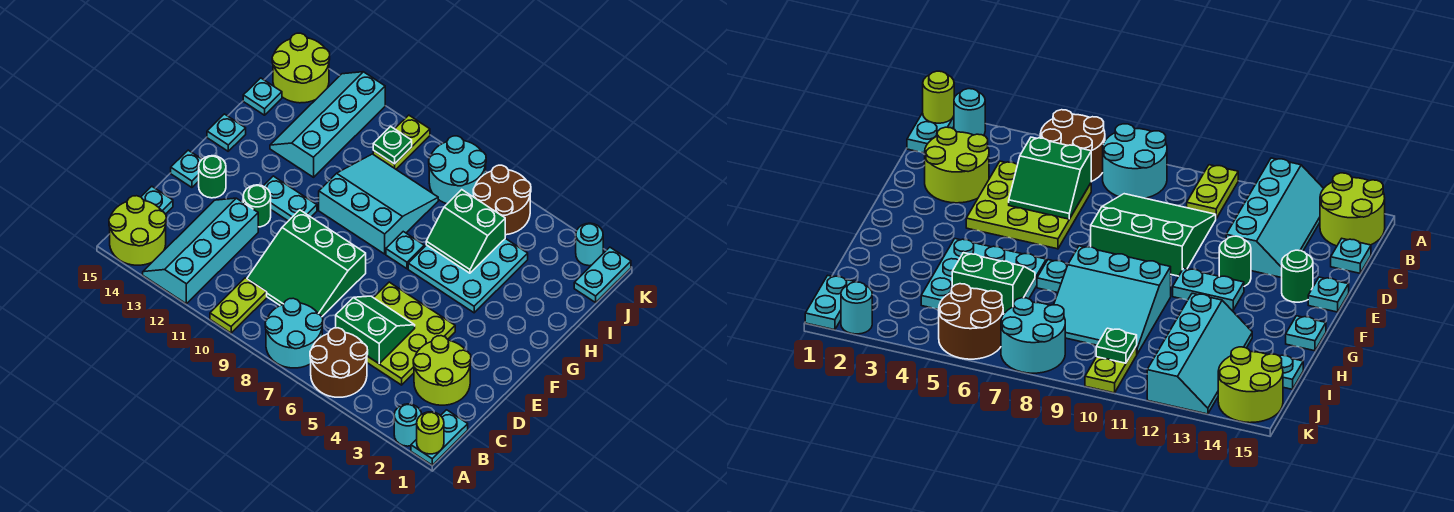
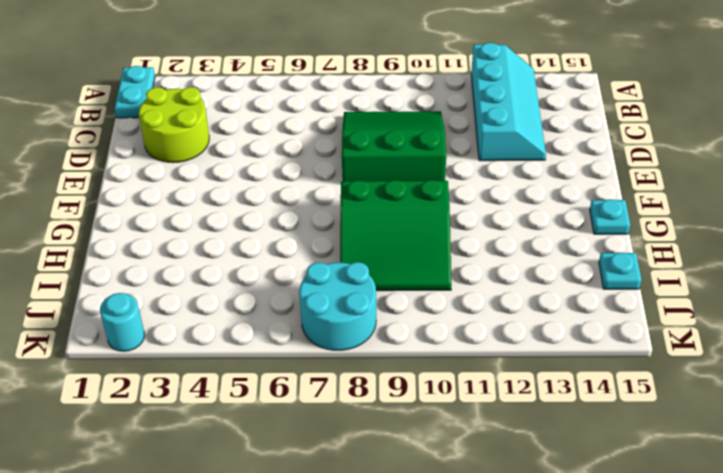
green 3x3 slope [340,180,452,291] -> cyan 3x3 slope [319,154,438,254]
none -> cyan 1x1 round brick [394,404,422,446]
none -> brown 2x2 round brick [310,328,368,397]
none -> cyan 2x2 round brick [265,298,323,368]
none -> lime 1x2 plate [210,278,267,333]

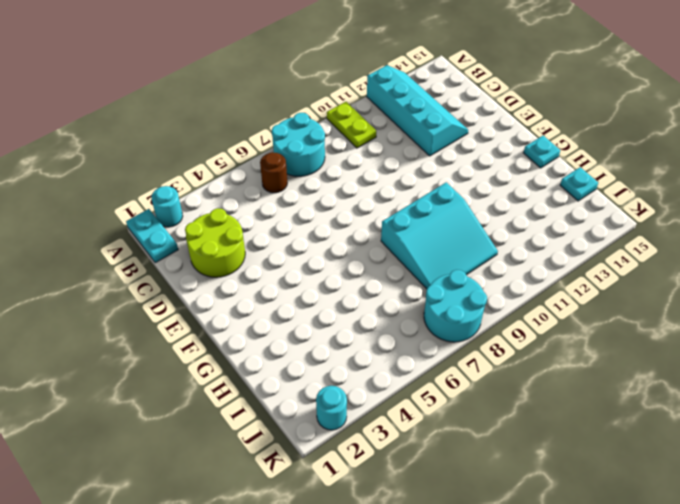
brown 1x1 round brick [260,152,287,193] -> brown 2x2 round brick [310,328,368,397]
none -> lime 2x2 round brick [109,196,166,265]
none -> lime 3x3 plate [367,282,455,385]
none -> green 3x3 slope [247,210,366,316]
none -> cyan 1x1 plate [141,186,173,214]

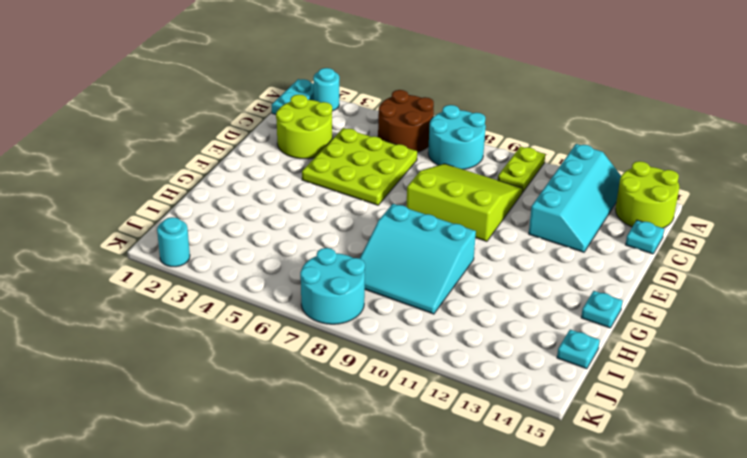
lime 3x3 slope [406,164,523,241] -> green 3x3 slope [247,210,366,316]
none -> green 1x1 round brick [243,185,271,227]
none -> green 1x1 round brick [199,156,226,198]
none -> cyan 1x1 plate [171,150,202,187]
none -> cyan 1x2 plate [264,176,317,221]

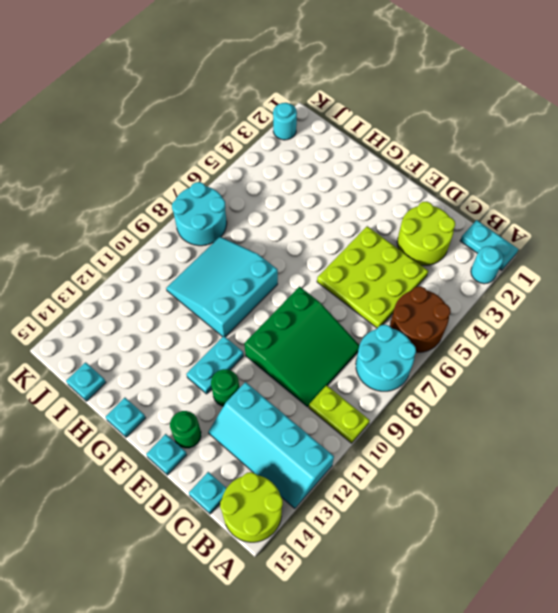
none -> cyan 3x3 plate [408,238,528,313]
none -> cyan 1x1 plate [386,232,424,269]
none -> cyan 2x4 slope [270,72,385,177]
none -> cyan 1x2 plate [574,247,631,302]

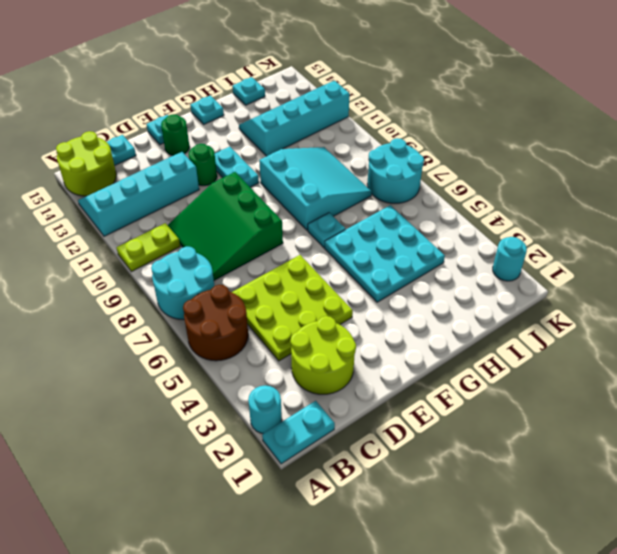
none -> cyan 1x2 plate [574,247,631,302]
none -> brown 2x2 round brick [473,165,531,235]
none -> lime 1x2 plate [373,115,430,169]
none -> lime 2x2 round brick [272,33,330,103]

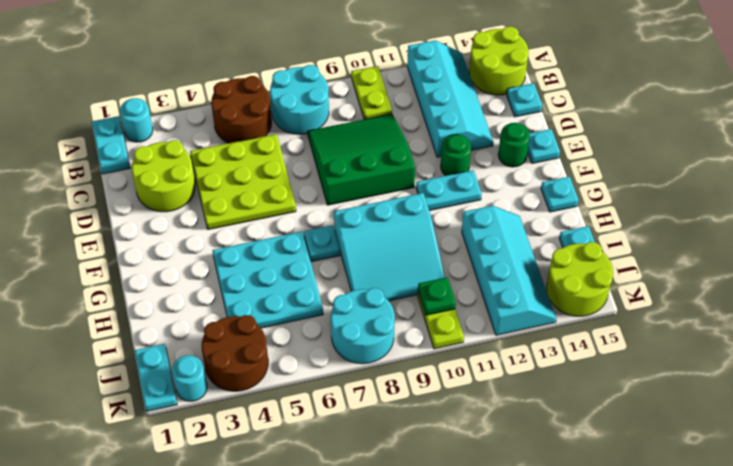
brown 2x2 round brick [202,315,268,391] -> brown 2x2 round brick moved to [473,165,531,235]
none -> lime 1x1 round brick [417,412,444,454]
none -> green 2x2 slope [336,296,415,363]
none -> green 2x2 slope [426,190,505,273]

